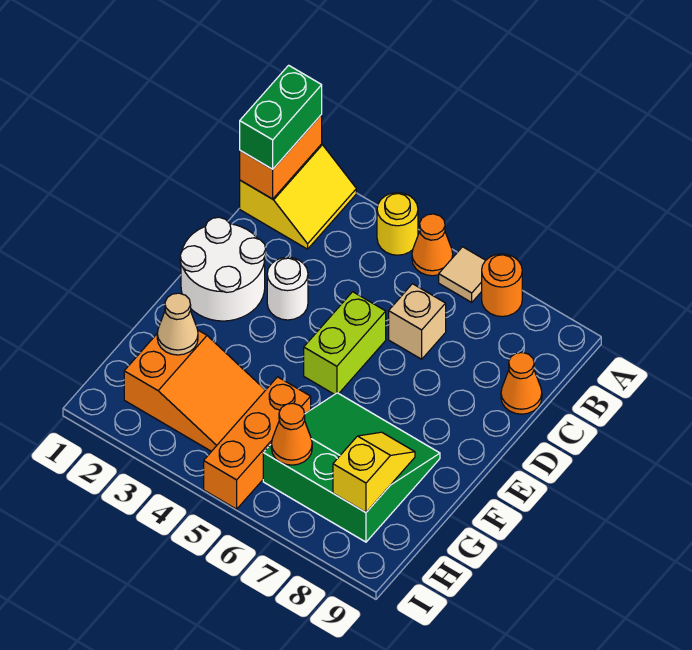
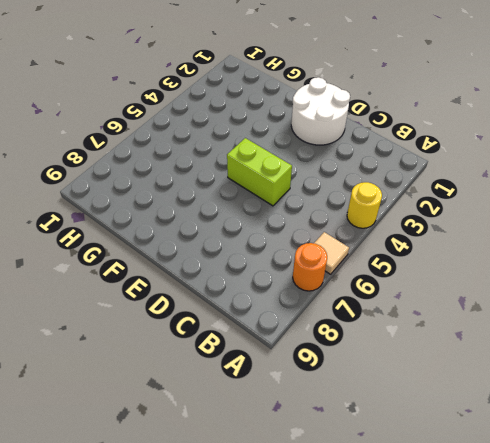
none -> yellow 2x2 slope [240,144,356,249]
none -> orange 1x1 cone [412,214,453,276]
none -> tan 1x1 brick [389,284,446,359]

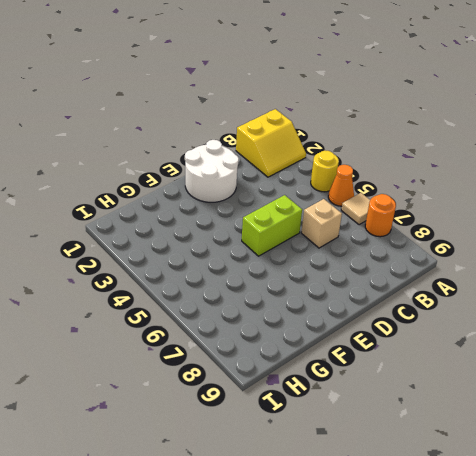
none -> orange 1x1 cone [501,352,542,414]
none -> white 1x1 round brick [267,257,308,320]
none -> green 3x3 slope [263,393,440,542]

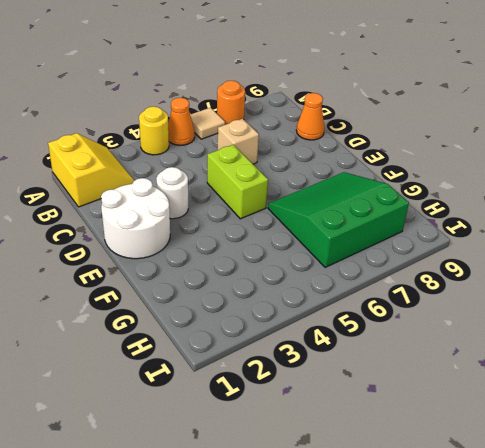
none -> orange 2x3 slope [124,330,265,451]
none -> orange 1x3 brick [204,377,311,509]
none -> orange 1x2 brick [240,115,322,199]

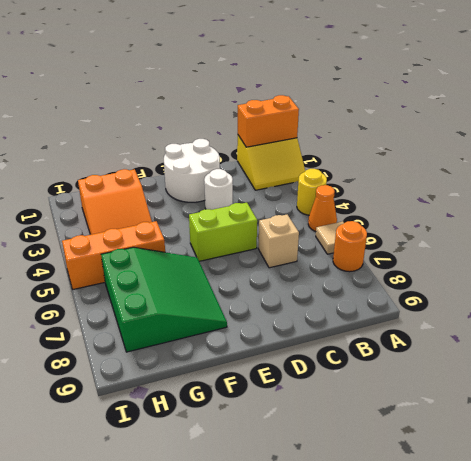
none -> orange 1x1 cone [501,352,542,414]
none -> tan 1x1 cone [157,293,198,355]
none -> yellow 1x2 slope [333,432,415,512]

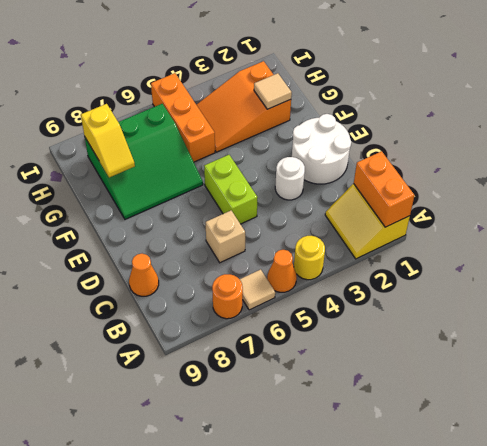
tan 1x1 tile [254,73,292,109] -> tan 1x1 cone [157,293,198,355]
none -> orange 1x1 cone [271,403,312,465]
none -> green 1x2 brick [240,65,322,169]

